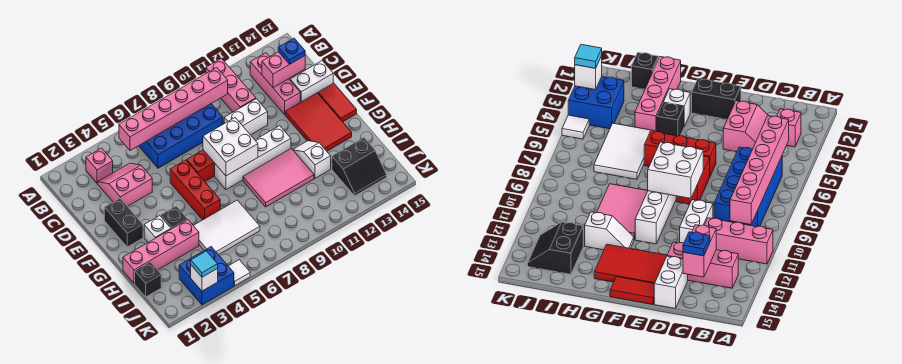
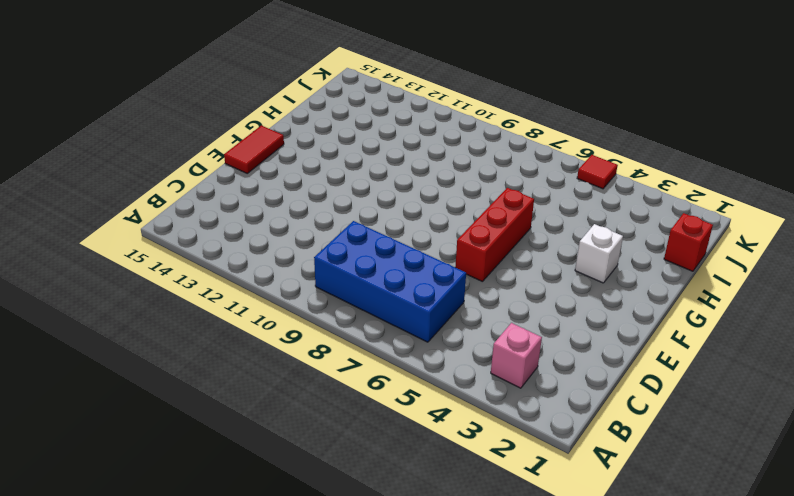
red 1x1 brick [664,213,713,271] -> black 1x1 brick [135,262,161,297]
red 1x1 tile [577,155,618,189] -> white 1x1 tile [229,260,250,286]
none -> pink 1x3 brick [206,58,256,112]
none -> pink 1x3 brick [250,53,300,115]
none -> pink 2x2 slope [98,163,152,207]

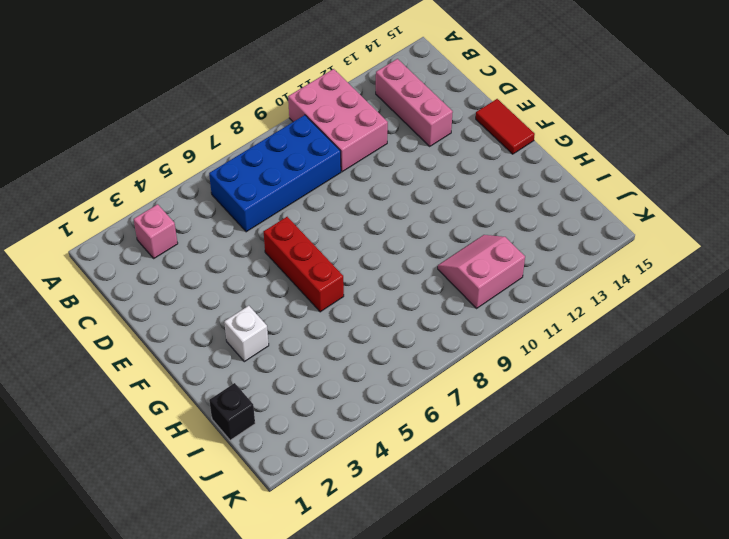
pink 2x3 brick [288,69,388,172] -> pink 1x3 brick [206,58,256,112]
pink 2x2 slope [438,235,525,308] -> pink 2x2 slope moved to [98,163,152,207]
none -> white 1x2 brick [224,99,268,135]
none -> white 1x2 brick [290,61,333,102]
none -> black 1x2 brick [104,198,143,247]

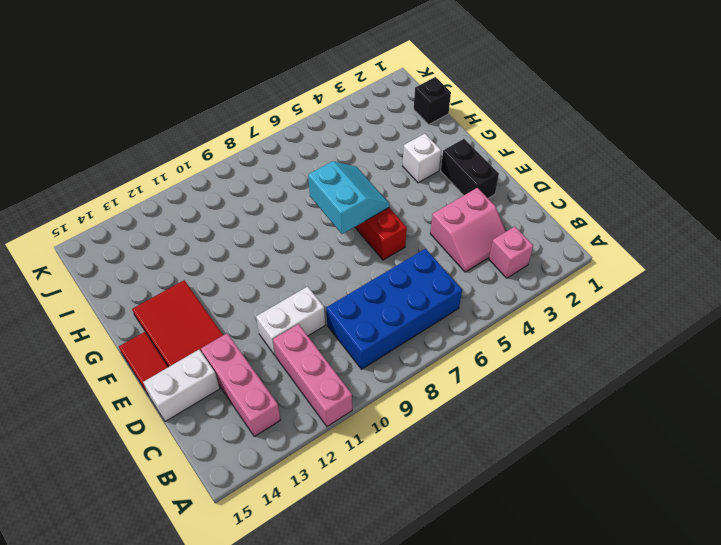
cyan 2x2 slope [308,161,389,234] -> none
none -> red 1x2 brick [187,150,215,181]
none -> white 1x4 brick [215,126,291,190]
none -> black 1x1 brick [161,206,187,229]

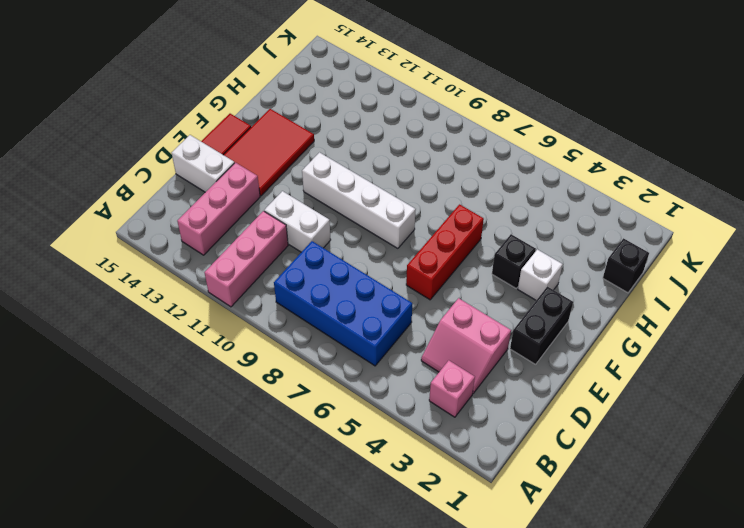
none -> red 1x2 brick [187,150,215,181]
none -> pink 2x3 tile [243,148,314,207]
none -> white 1x2 slope [293,141,331,178]

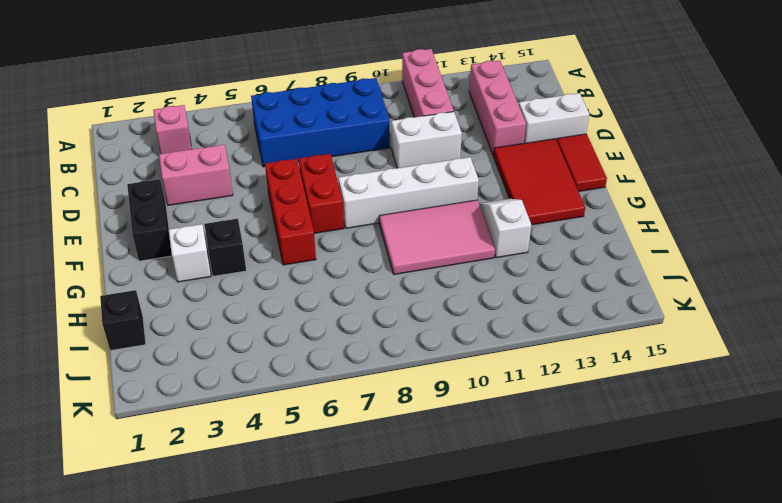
red 1x2 brick [299,154,344,233] -> red 1x2 brick turned to [187,150,215,181]
none -> pink 1x4 brick [123,220,199,283]
none -> white 2x3 tile [193,200,260,255]
none -> black 2x2 slope [332,138,387,196]

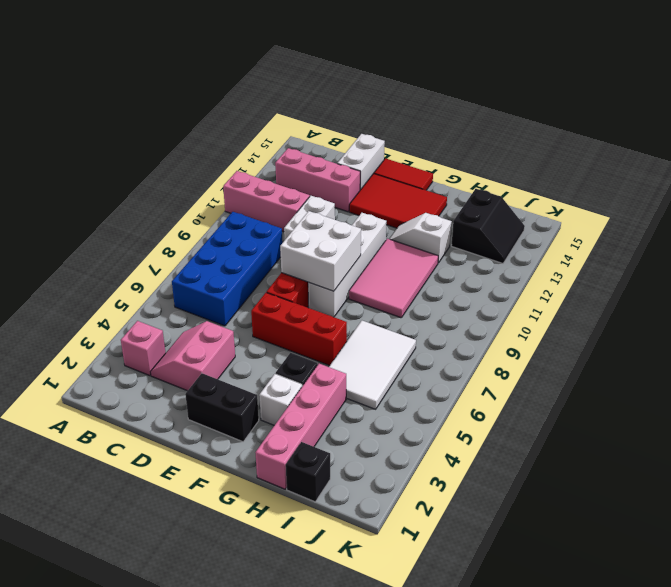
none -> blue 2x2 brick [179,247,234,305]
none -> white 1x1 tile [229,260,250,286]
none -> pink 1x6 brick [119,68,228,150]

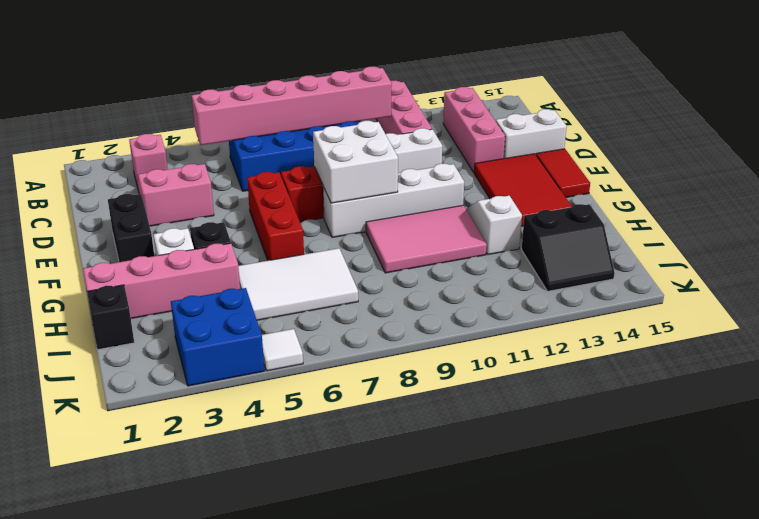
none -> pink 1x2 brick [262,52,305,88]
none -> white 1x1 brick [191,265,218,291]
none -> blue 1x1 plate [278,38,305,64]

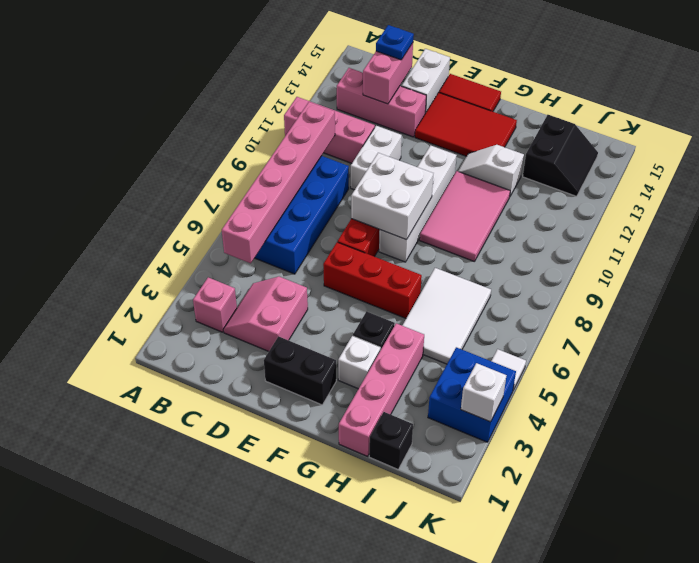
none -> cyan 1x1 tile [191,251,218,277]

